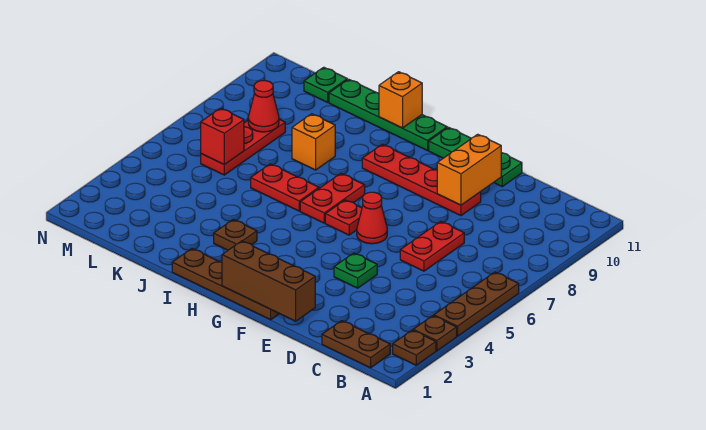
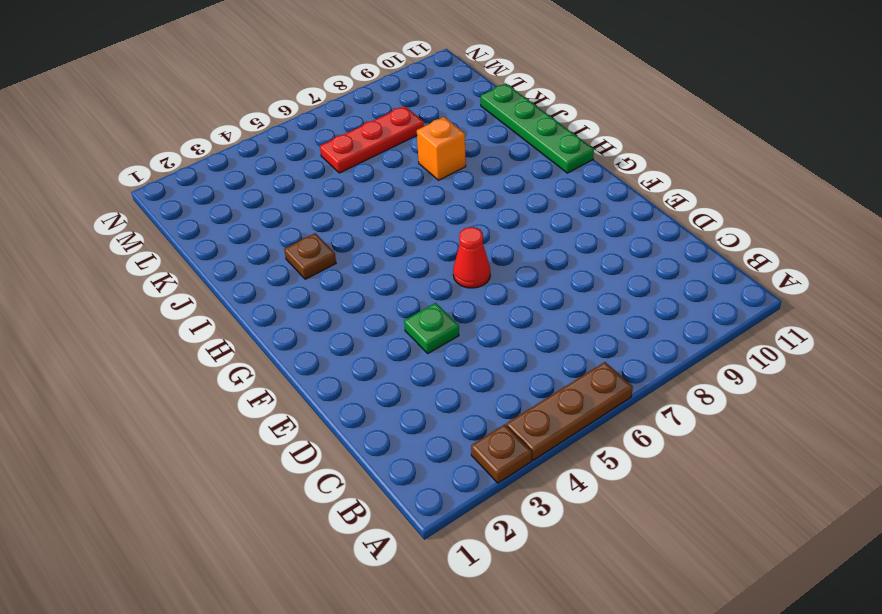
none -> brown 1x1 plate [393,330,436,365]
none -> brown 1x2 plate [322,321,390,368]
none -> red 1x2 plate [400,221,464,271]

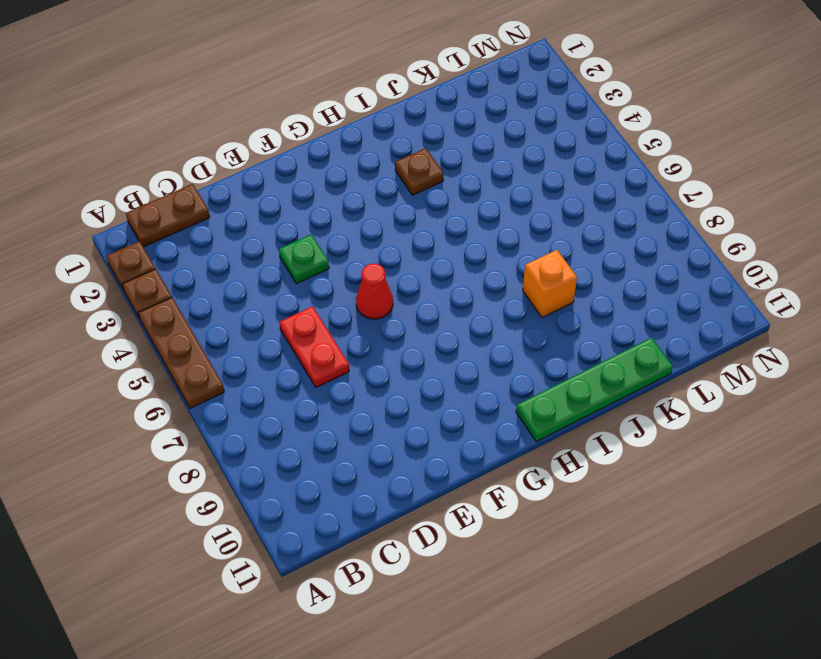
none -> red 1x4 plate [362,144,481,216]
none -> green 1x3 plate [429,127,522,187]
none -> brown 1x4 plate [172,249,279,320]

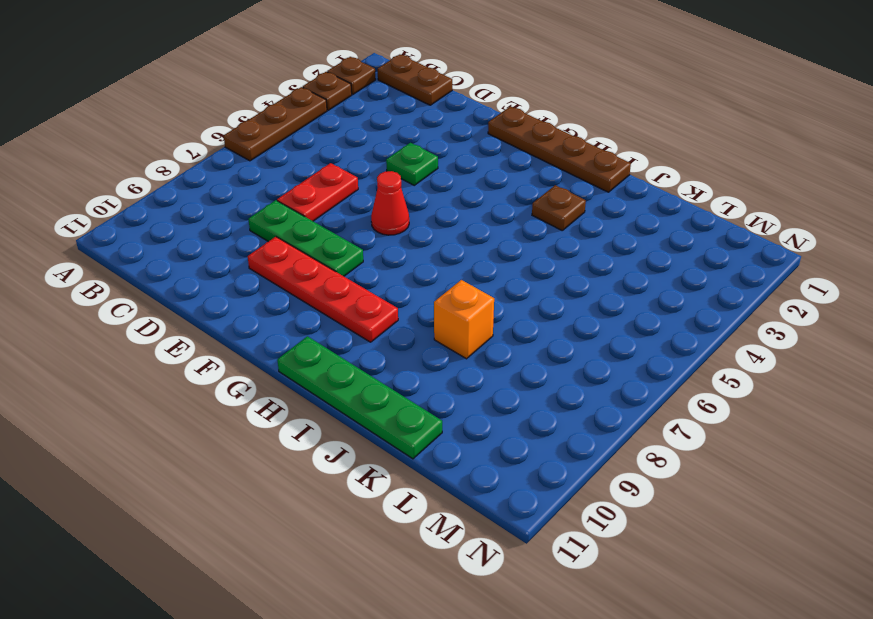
green 1x3 plate [249,200,363,276] -> green 1x3 plate moved to [429,127,522,187]
none -> red 1x1 plate [325,200,362,235]
none -> red 1x2 plate [300,174,365,223]
none -> red 1x2 plate [251,164,319,211]

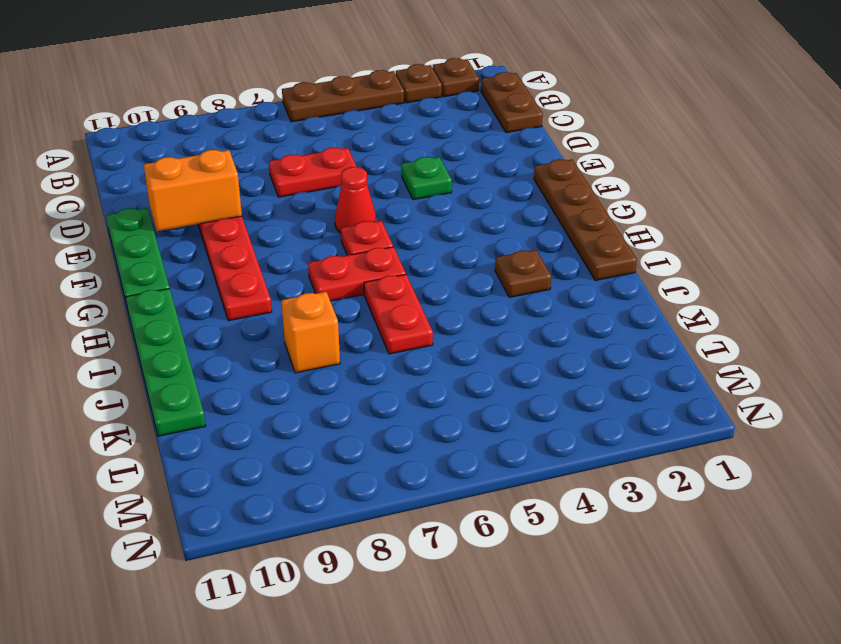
none -> red 1x3 plate [201,119,285,175]
none -> green 1x1 plate [304,67,347,102]
none -> brown 1x3 brick [222,241,315,321]

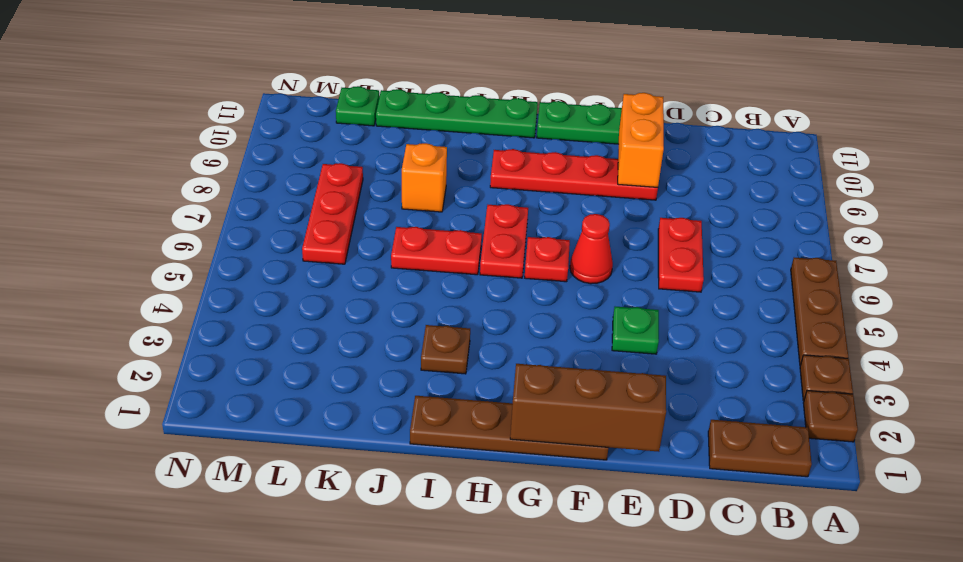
none -> orange 1x1 brick [379,72,422,128]
none -> red 1x1 brick [201,108,244,165]
none -> red 1x1 cone [248,81,279,132]

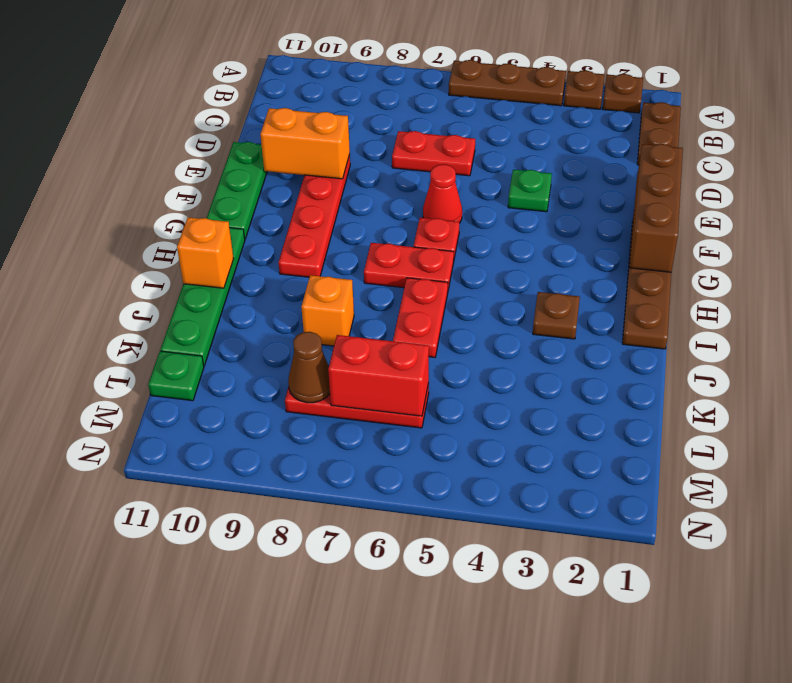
red 1x2 brick [328,335,429,416] -> red 1x1 brick [201,108,244,165]
brown 1x1 cone [288,332,330,403] -> red 1x1 cone [248,81,279,132]

